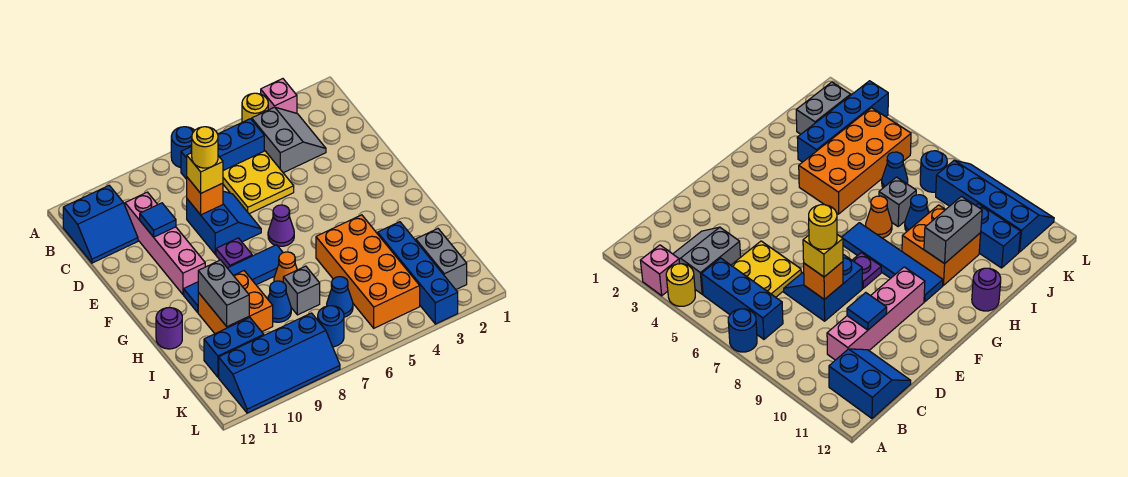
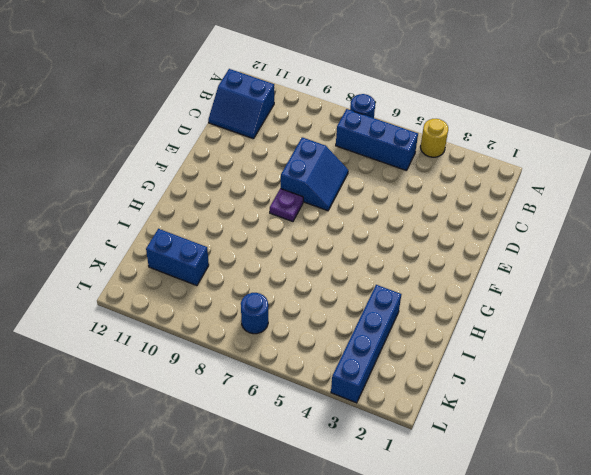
none -> pink 1x1 brick [261,79,297,113]
none -> grey 2x2 slope [252,107,326,173]
none -> yellow 2x2 plate [223,151,294,214]

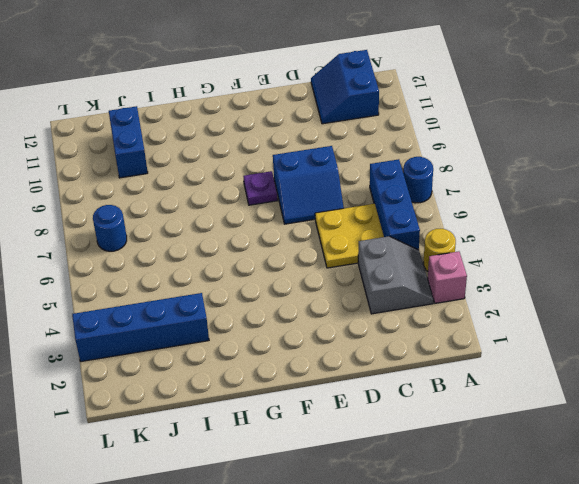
grey 2x2 slope [358,236,433,314] -> grey 2x2 slope turned to [252,107,326,173]
none -> pink 1x4 brick [125,192,205,294]
none -> purple 1x1 cone [268,205,294,246]
none -> blue 1x4 tile [184,245,283,312]

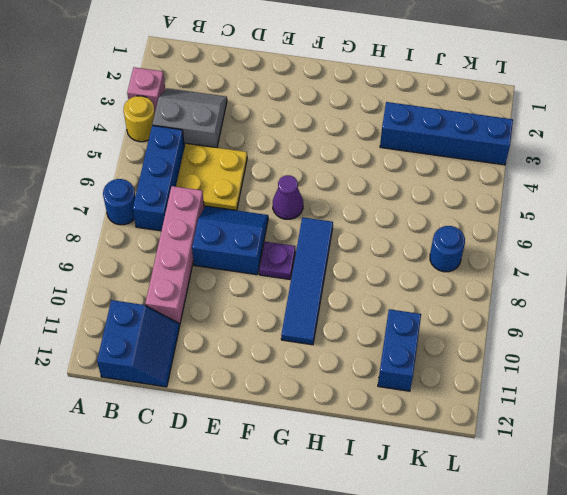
pink 1x4 brick [145,186,204,325] -> pink 1x4 brick turned to [125,192,205,294]
none -> orange 2x4 brick [316,215,420,328]
none -> orange 1x1 cone [274,252,297,282]
none -> orange 2x2 brick [198,271,273,334]

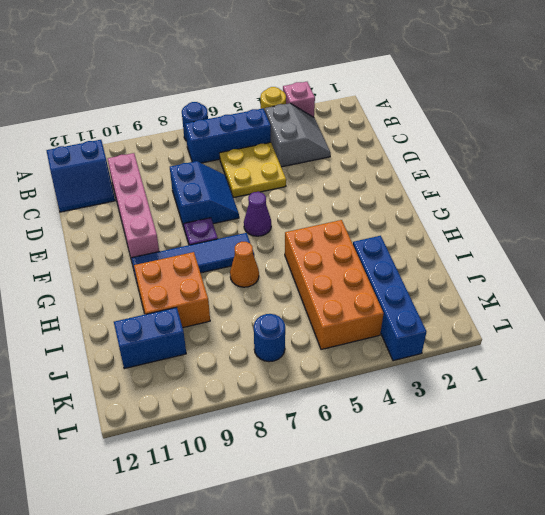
none -> purple 1x1 round brick [156,308,182,349]
none -> grey 1x1 brick [283,266,320,315]
none -> blue 1x1 cone [268,281,291,322]

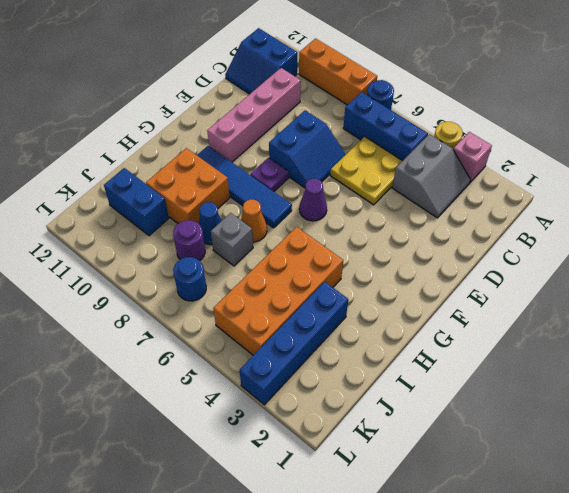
orange 1x3 brick [299,38,377,105] -> none
purple 1x1 round brick [173,220,205,261] -> purple 1x1 round brick moved to [156,308,182,349]
none -> grey 1x2 brick [416,229,467,289]
none -> blue 1x1 cone [327,277,353,317]
none -> blue 2x4 slope [219,313,340,413]

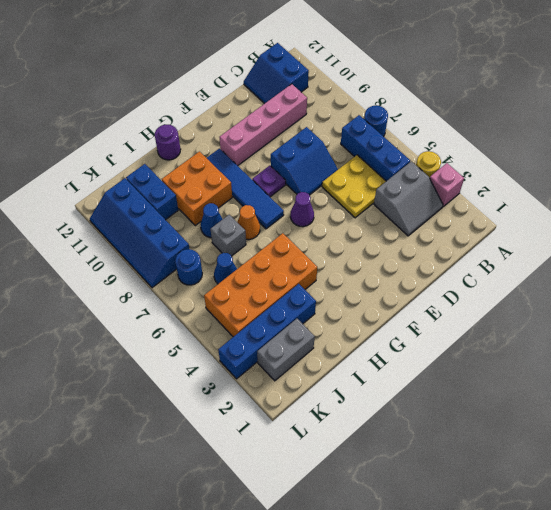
none -> orange 1x1 brick [187,177,223,215]
none -> blue 1x1 tile [140,203,176,237]
none -> grey 1x2 brick [198,260,249,327]

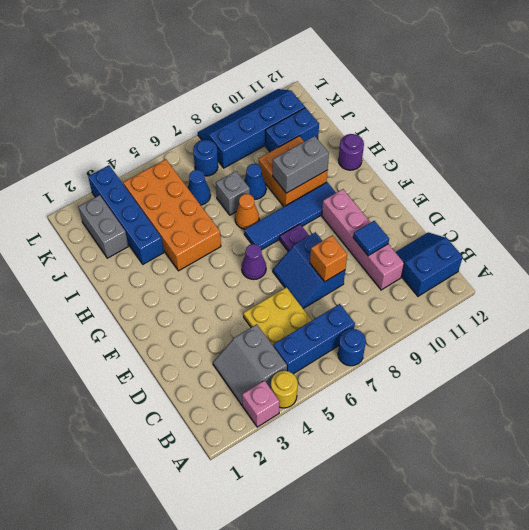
grey 1x2 brick [273,136,329,193] -> grey 1x2 brick turned to [198,260,249,327]
none -> yellow 1x1 brick [187,153,223,193]
none -> yellow 1x1 round brick [192,127,218,168]

